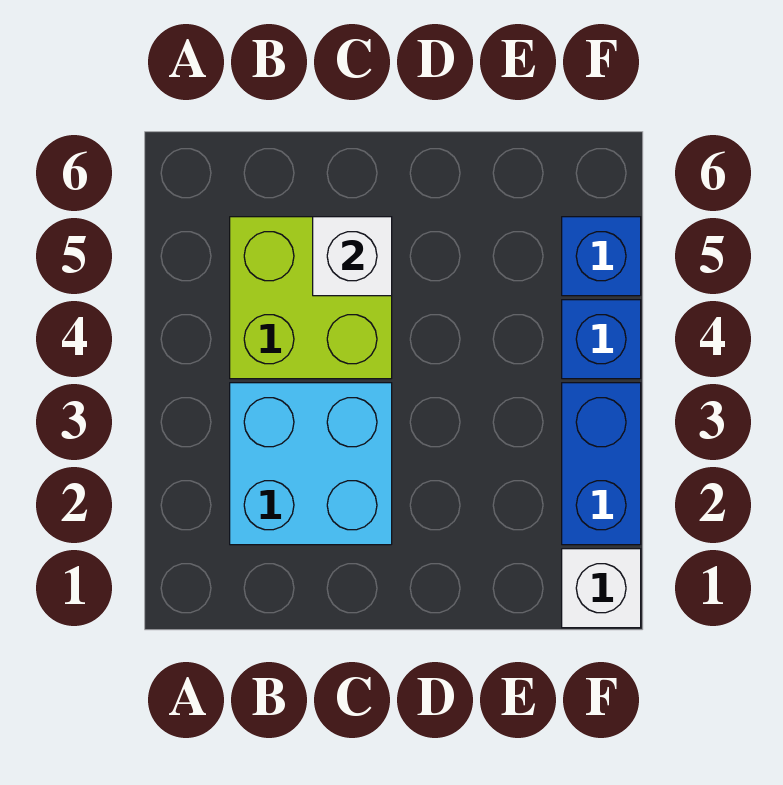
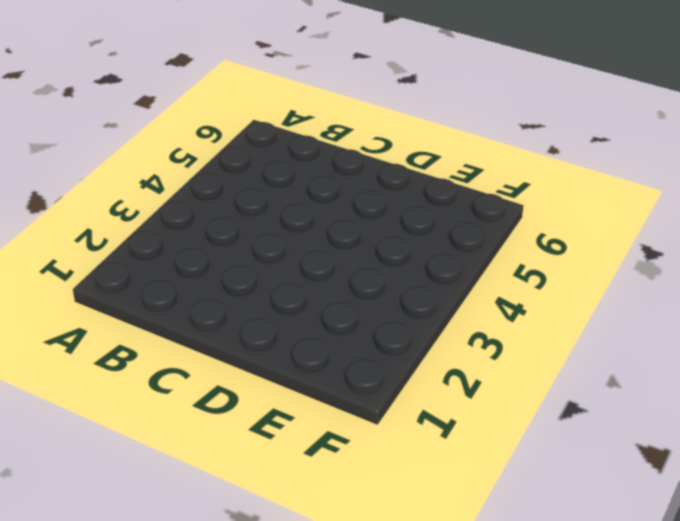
none -> cyan 2x2 brick [230,383,392,545]
none -> lime 2x2 brick [230,217,392,379]

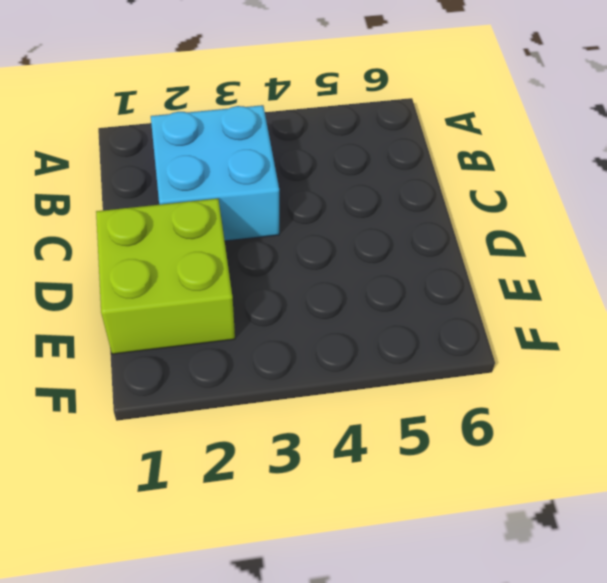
lime 2x2 brick [96,199,235,354] -> lime 2x2 brick moved to [230,217,392,379]
none -> white 1x1 brick [562,549,641,628]
none -> blue 1x2 brick [562,383,641,545]

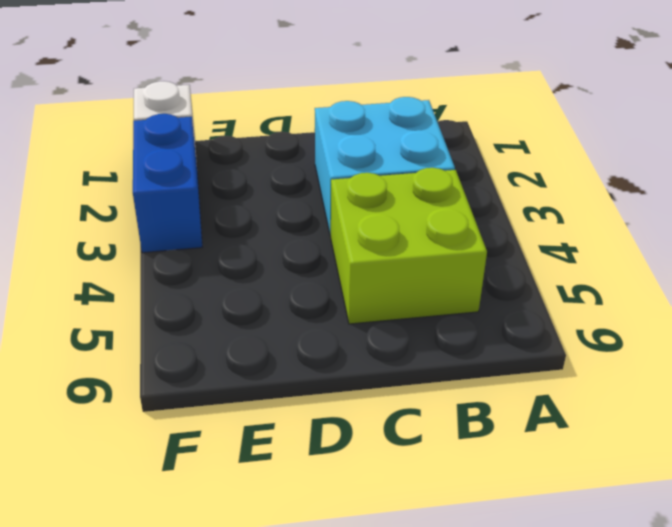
none -> blue 1x1 brick [562,300,641,379]
none -> blue 1x1 brick [562,217,641,296]

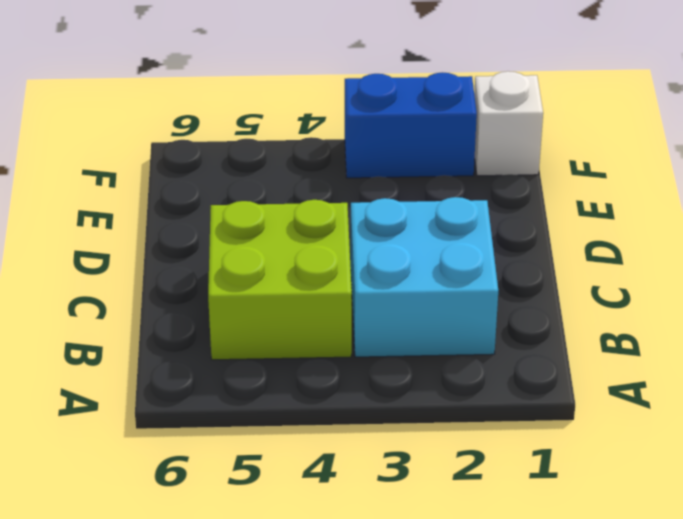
none -> blue 1x1 brick [562,300,641,379]
none -> blue 1x1 brick [562,217,641,296]

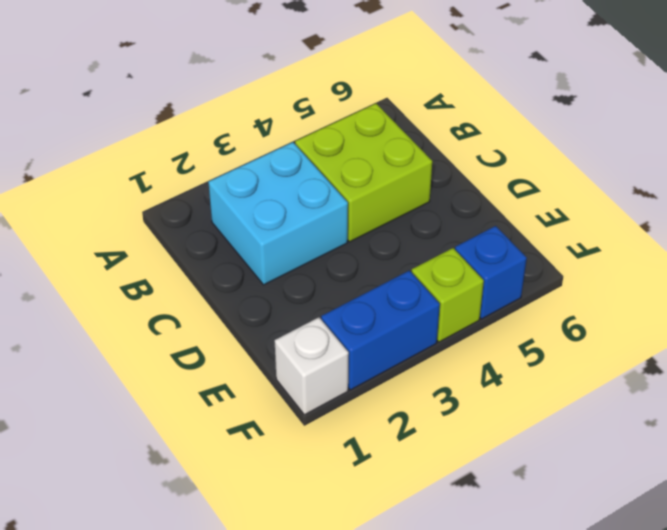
lime 1x1 brick [412,248,484,342] -> blue 1x1 brick [562,300,641,379]
none -> white 1x1 brick [313,217,392,296]

